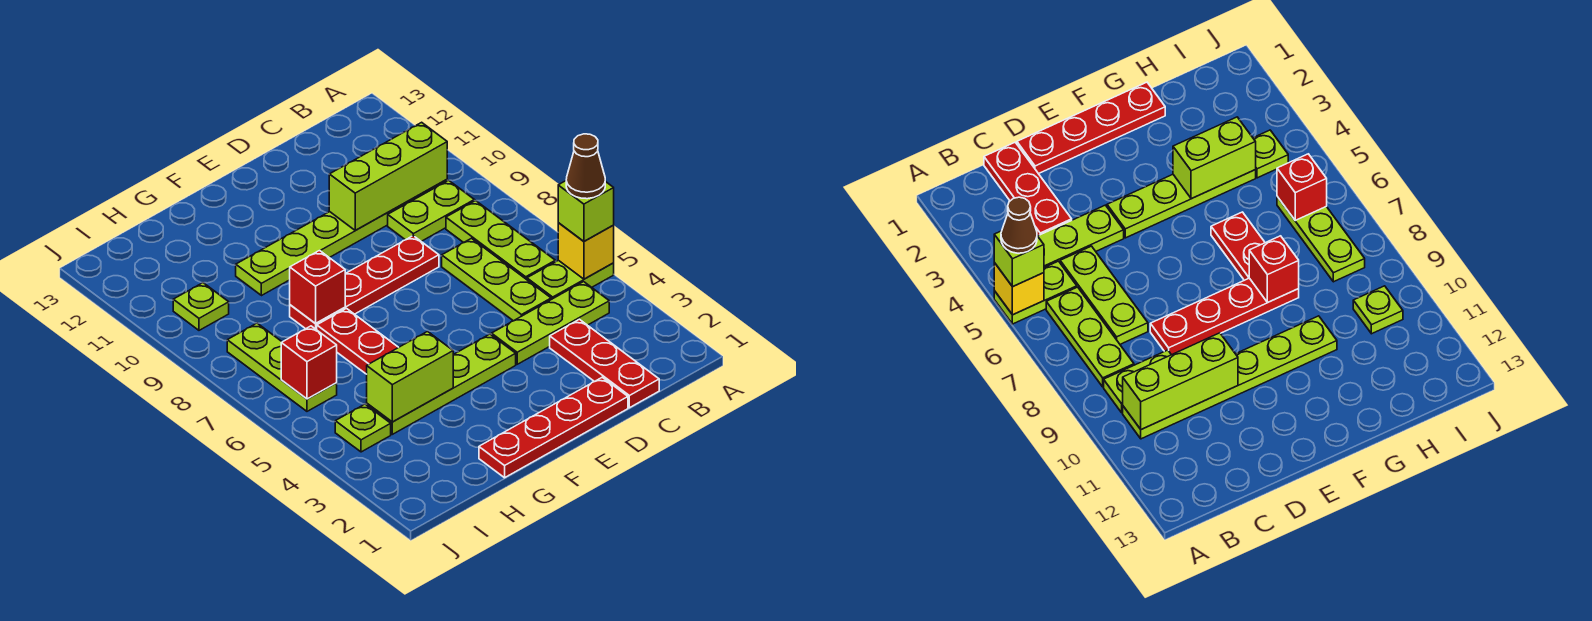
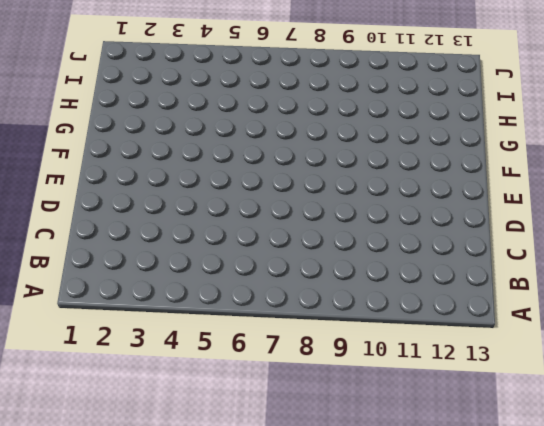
none -> lime 1x2 plate [527,260,614,299]
none -> lime 1x3 plate [492,282,609,364]
none -> lime 1x3 plate [446,201,555,280]

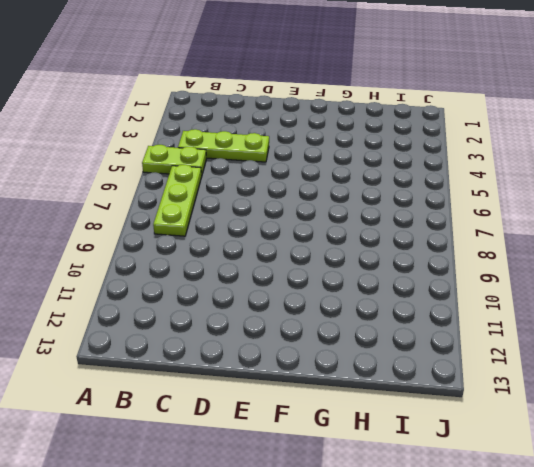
none -> lime 1x2 plate [388,180,474,241]
none -> lime 1x6 plate [236,180,447,296]
none -> red 1x3 plate [550,319,659,408]

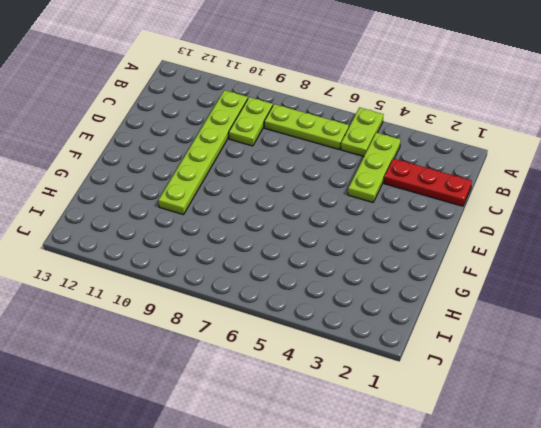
none -> lime 1x3 plate [442,238,551,321]
none -> red 1x4 plate [479,377,628,478]
none -> red 1x4 plate [290,236,439,330]

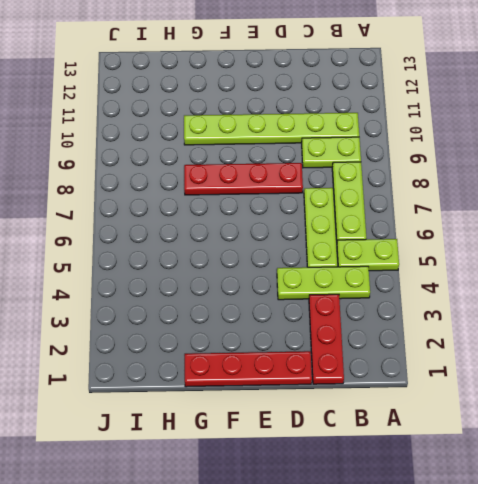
none -> lime 1x4 plate [367,334,516,434]
none -> red 1x2 plate [317,308,398,374]
none -> lime 1x1 plate [335,404,391,452]

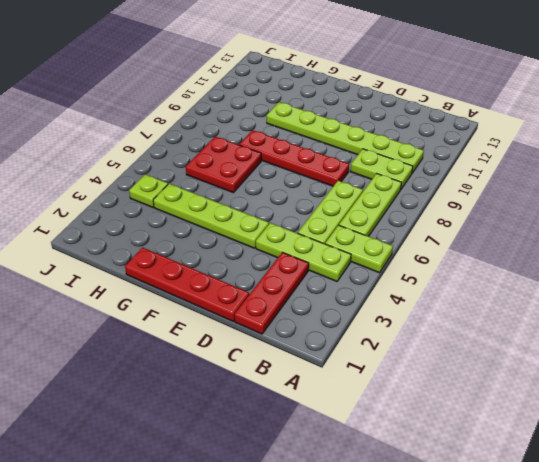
red 2x2 plate [186,137,261,193] -> red 1x2 plate [317,308,398,374]
none -> lime 1x3 plate [227,323,337,411]
none -> lime 1x1 plate [173,283,229,330]
none -> yellow 1x1 brick [558,223,614,279]

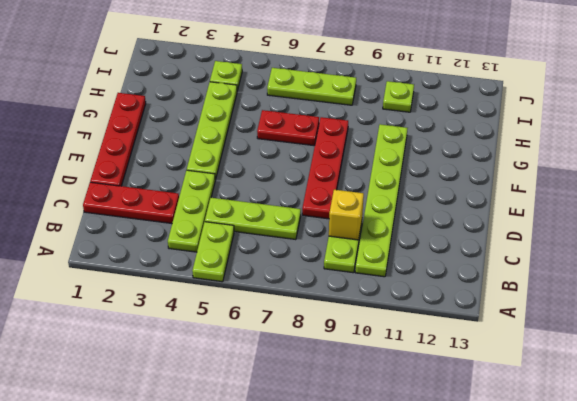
yellow 1x1 brick [329,190,364,240] -> yellow 1x1 brick moved to [558,223,614,279]
none -> lime 1x3 plate [446,201,555,280]
none -> lime 1x3 brick [329,122,447,230]
none -> lime 1x2 brick [367,332,453,422]

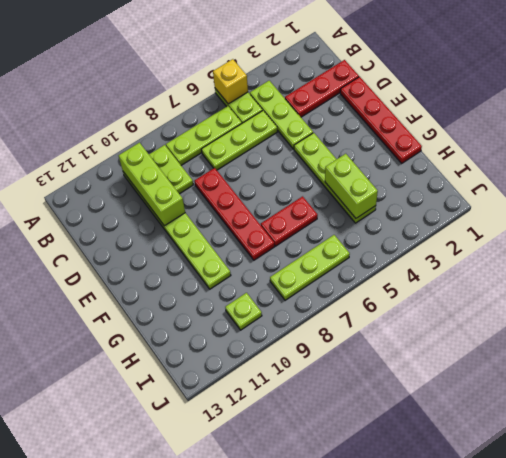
none -> lime 1x1 plate [335,404,391,452]
none -> red 1x1 brick [290,251,345,324]
none -> red 1x1 brick [281,326,337,399]

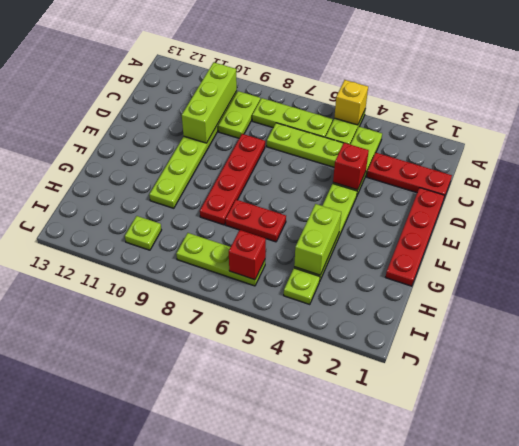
red 1x1 brick [333,143,369,190] -> red 1x1 brick moved to [290,251,345,324]
none -> lime 1x1 brick [558,181,614,241]
none -> brown 1x1 cone [566,134,605,199]

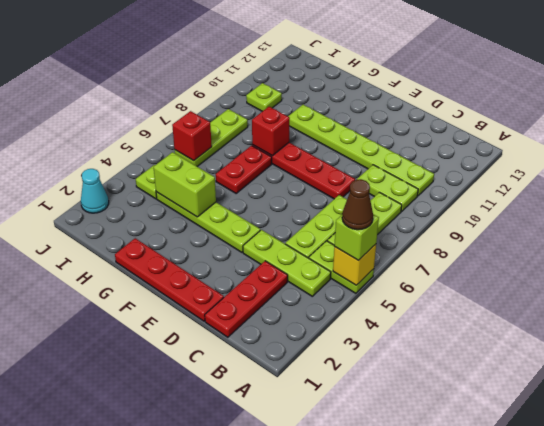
cyan 1x1 cone [81,169,109,213] -> none
none -> lime 1x3 brick [329,122,447,230]

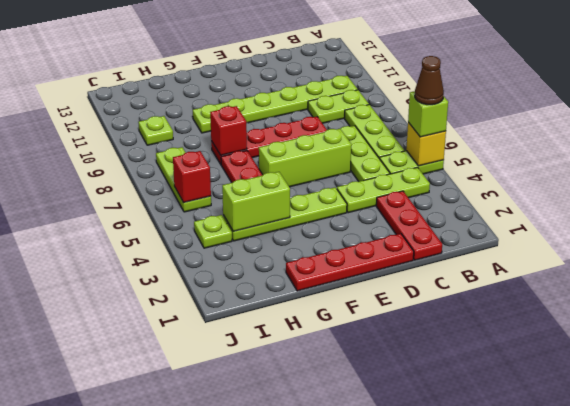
lime 1x3 brick [259,129,351,187] -> lime 1x3 brick moved to [329,122,447,230]

